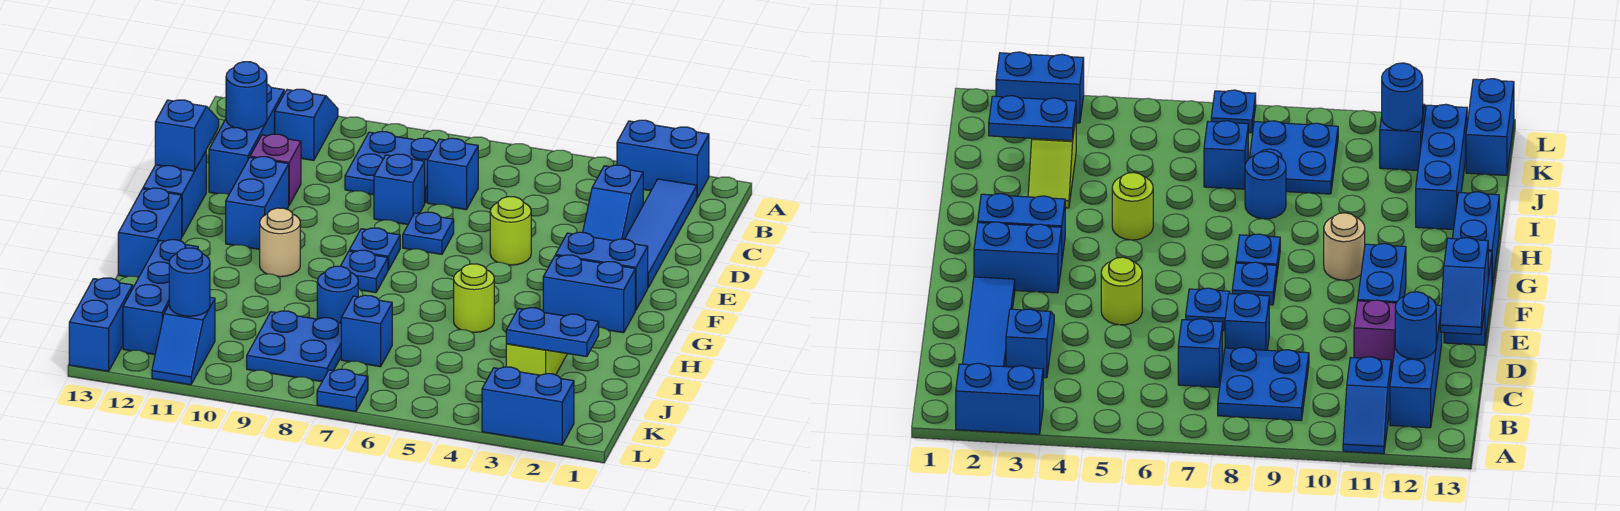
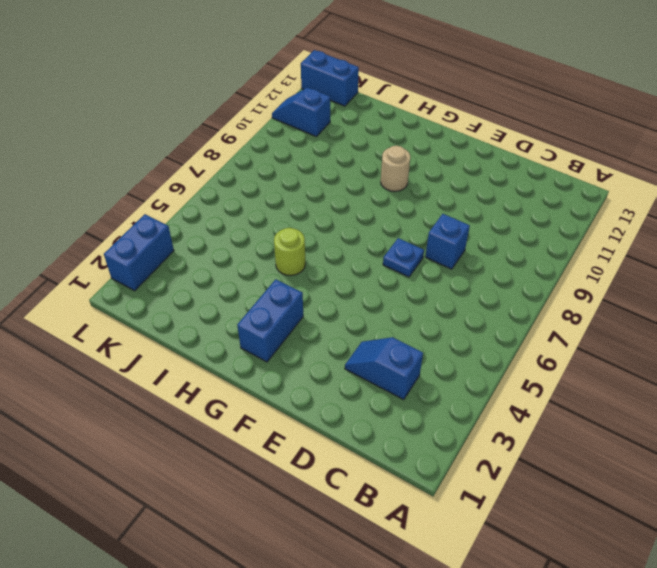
none -> blue 1x2 brick [617,120,709,198]
none -> blue 1x2 slope [275,89,338,160]
none -> blue 1x4 tile [625,179,697,287]
none -> blue 2x2 plate [345,132,436,203]

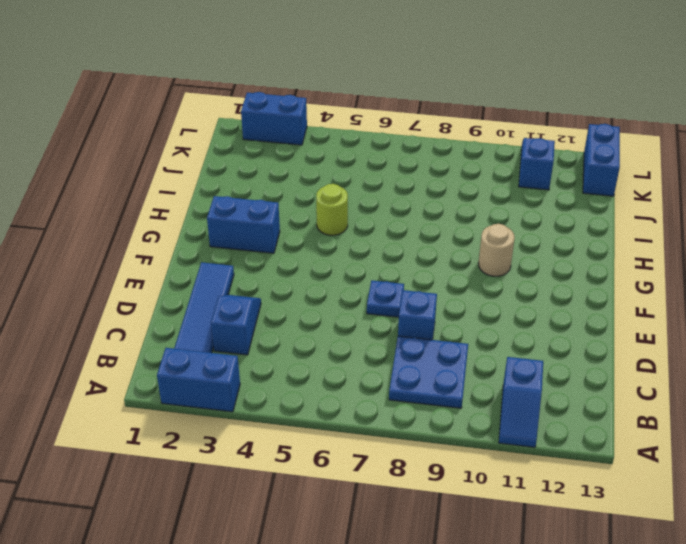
none -> blue 1x3 brick [209,84,284,194]
none -> blue 1x1 brick [427,138,478,210]
none -> purple 1x1 brick [250,134,301,205]
none -> lime 1x1 round brick [490,197,531,265]

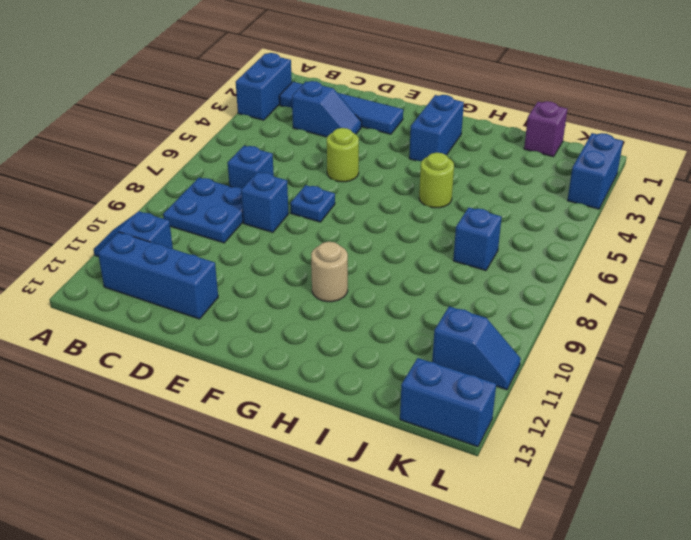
purple 1x1 brick [524,101,567,157] -> purple 1x1 brick moved to [250,134,301,205]
none -> blue 1x2 brick [226,157,289,249]
none -> blue 1x2 brick [143,151,206,236]
none -> blue 1x2 brick [556,232,648,310]
none -> blue 1x1 plate [349,228,400,270]

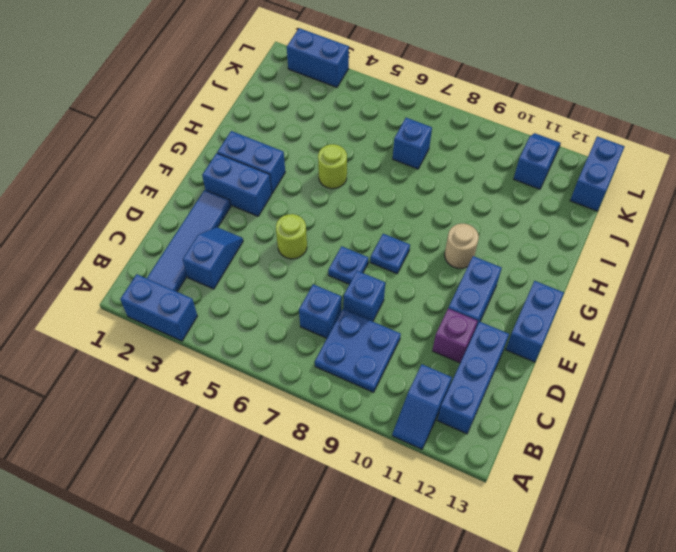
none -> blue 1x1 plate [341,250,388,293]
none -> blue 1x2 brick [118,188,182,277]
none -> lime 1x2 slope [506,344,567,375]
none -> blue 1x1 round brick [317,266,358,323]

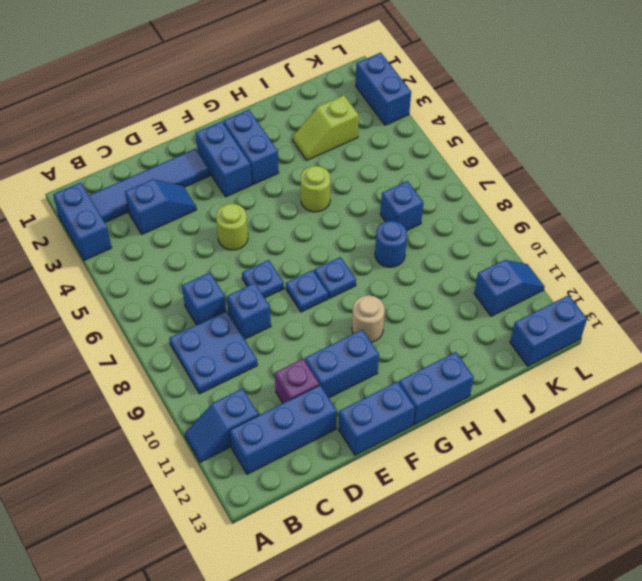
none -> blue 1x3 brick [123,240,198,355]
none -> blue 2x2 plate [247,311,341,382]
none -> blue 1x1 plate [317,369,368,411]
none -> blue 1x1 round brick [226,62,267,130]

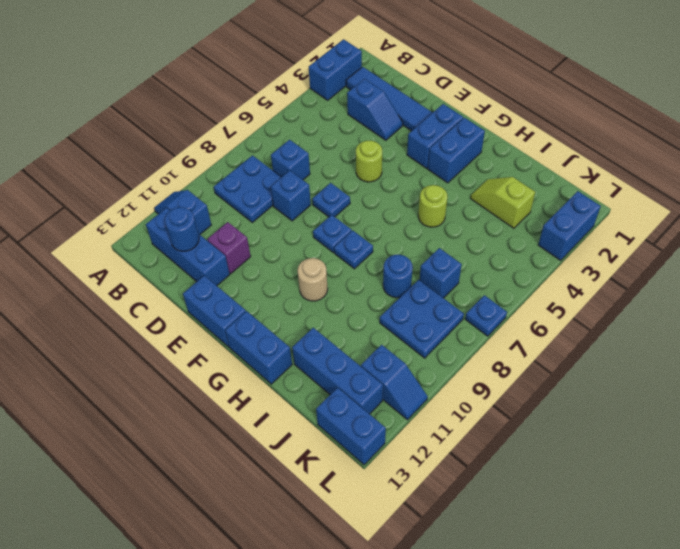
none -> blue 1x2 brick [226,157,289,249]
none -> blue 1x2 slope [155,100,219,171]
none -> blue 1x2 plate [506,308,599,357]
none -> blue 1x1 round brick [169,248,210,316]

